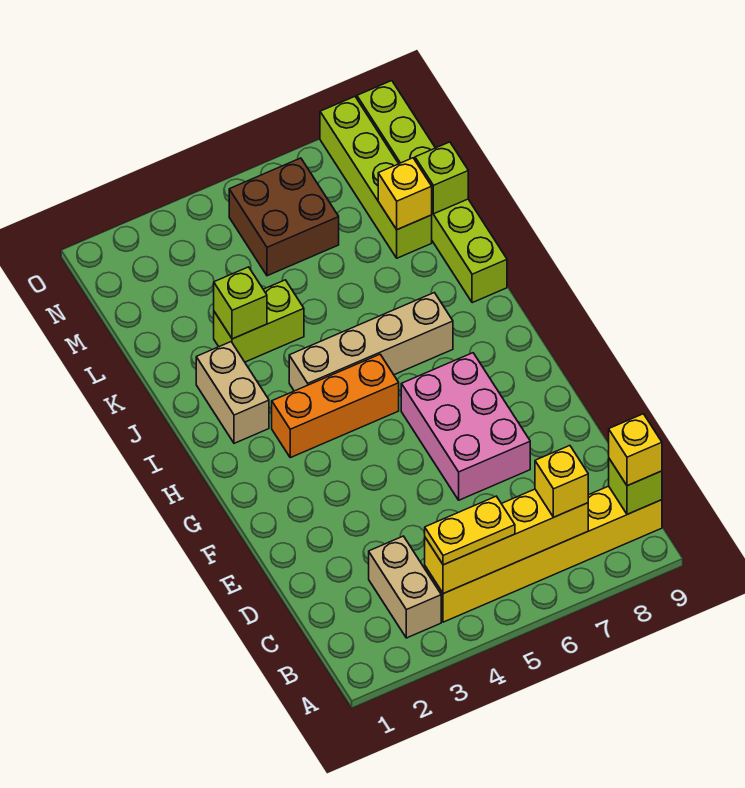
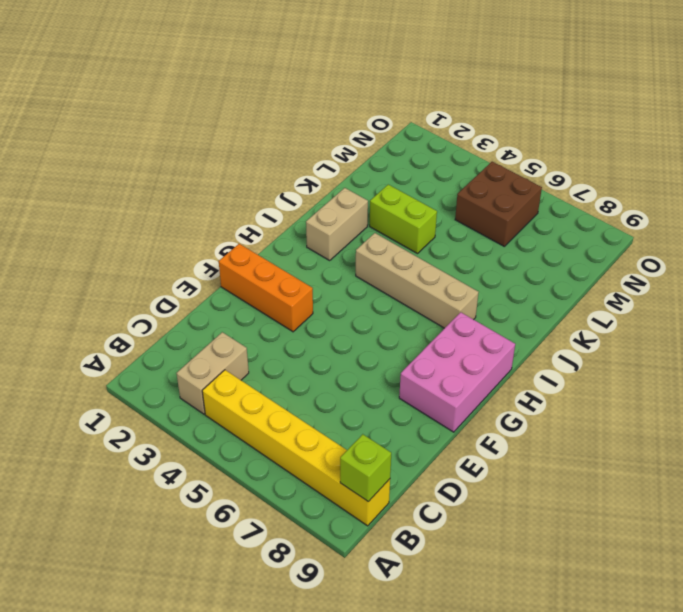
orange 1x3 brick [219,244,313,332] -> orange 1x3 brick moved to [272,354,399,458]
pink 2x3 brick [399,312,515,432] -> pink 2x3 brick moved to [401,353,530,500]
none -> lime 1x6 brick [357,81,507,303]
none -> lime 1x4 brick [320,97,432,258]
none -> yellow 1x4 brick [425,489,588,594]

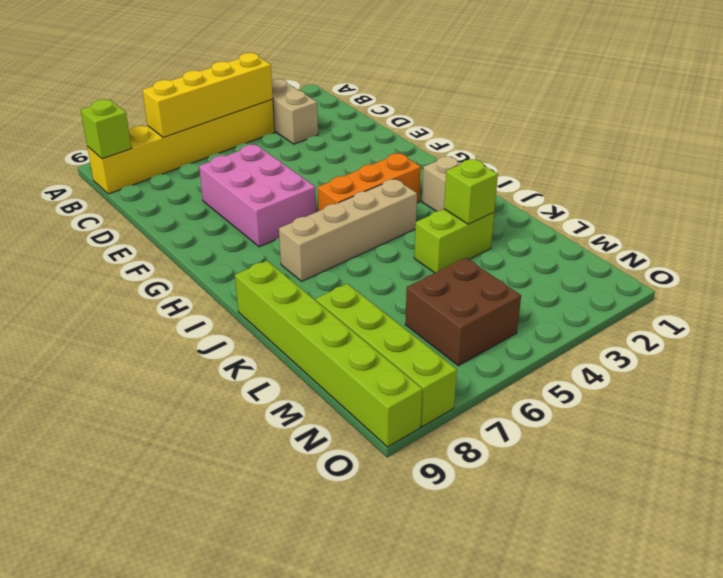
none -> yellow 1x1 brick [378,158,432,230]
none -> lime 1x1 brick [415,142,468,214]
none -> yellow 1x2 plate [425,496,515,565]

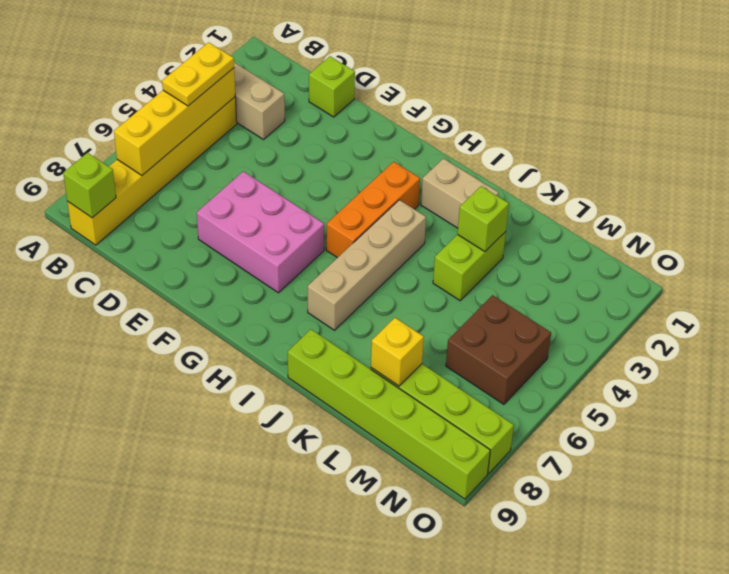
lime 1x1 brick [309,56,355,117] -> lime 1x1 brick moved to [415,142,468,214]
none -> yellow 1x1 brick [535,446,588,517]
none -> yellow 1x1 brick [609,414,662,486]

